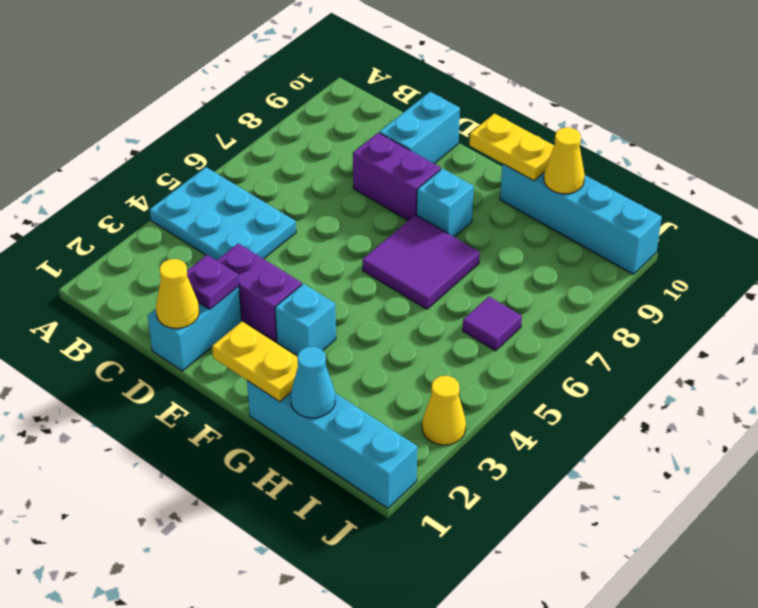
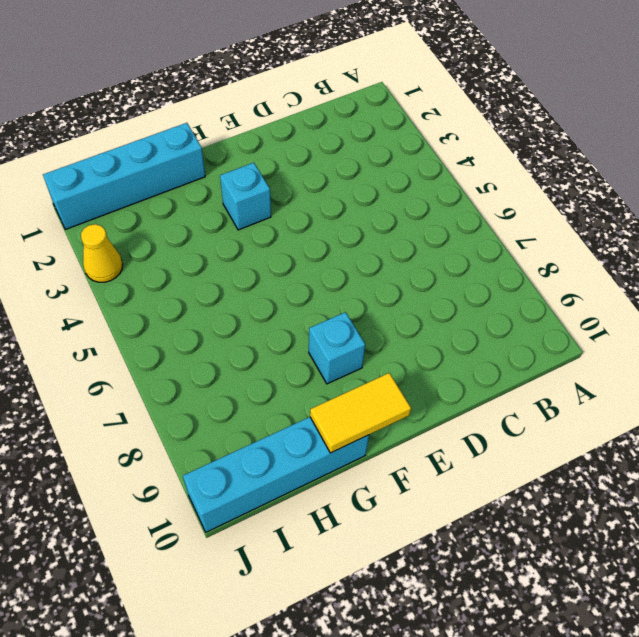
yellow 1x2 tile [310,373,411,453] -> yellow 1x2 plate [470,114,554,181]
none -> cyan 2x3 plate [150,167,296,260]
none -> cyan 1x2 brick [148,286,242,371]
none -> purple 1x2 brick [217,243,302,342]

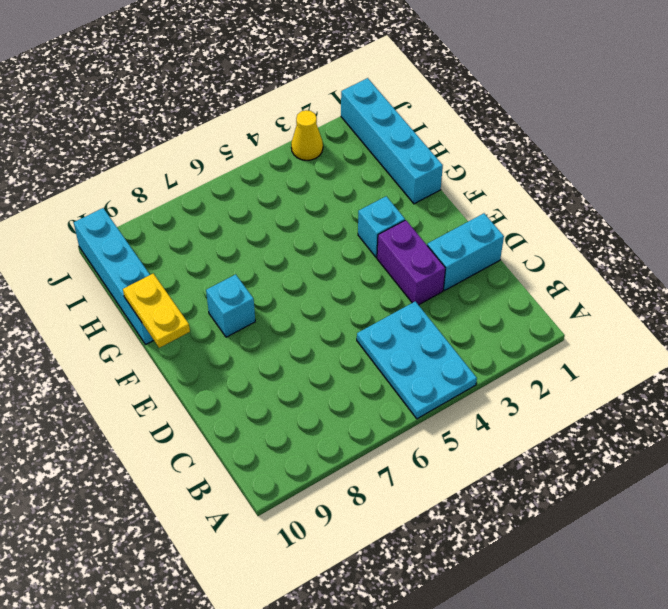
none -> purple 1x2 brick [353,133,441,220]
none -> cyan 1x2 brick [380,92,460,163]
none -> purple 2x2 tile [362,215,480,309]

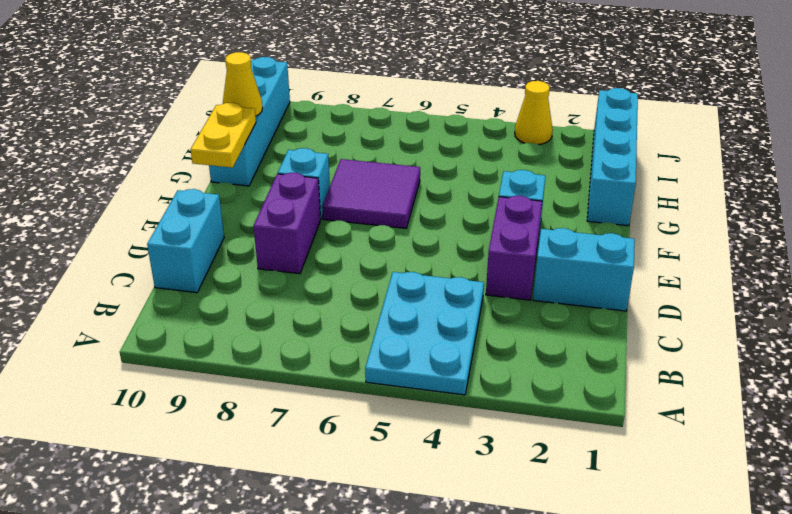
cyan 1x2 brick [147,189,224,293] -> cyan 1x2 brick turned to [380,92,460,163]
none -> purple 1x1 tile [463,297,522,351]
none -> yellow 1x1 cone [156,259,199,328]
none -> purple 1x1 plate [187,255,239,309]

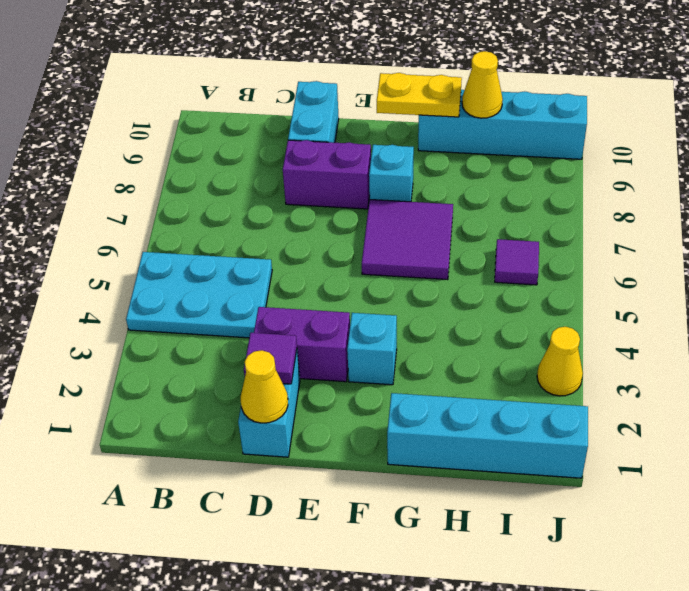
purple 1x1 tile [244,333,297,384] -> purple 1x1 plate [187,255,239,309]
none -> yellow 1x2 plate [212,321,298,402]
none -> cyan 1x1 cone [291,347,335,418]

